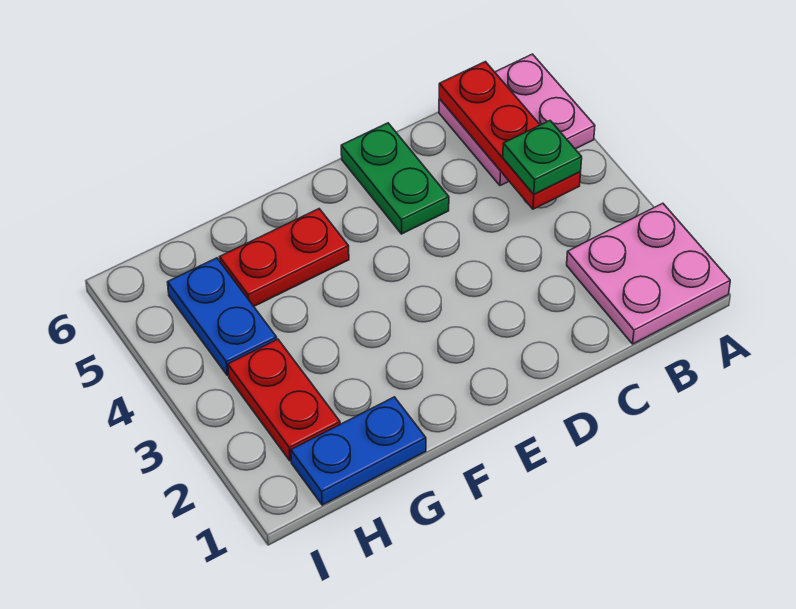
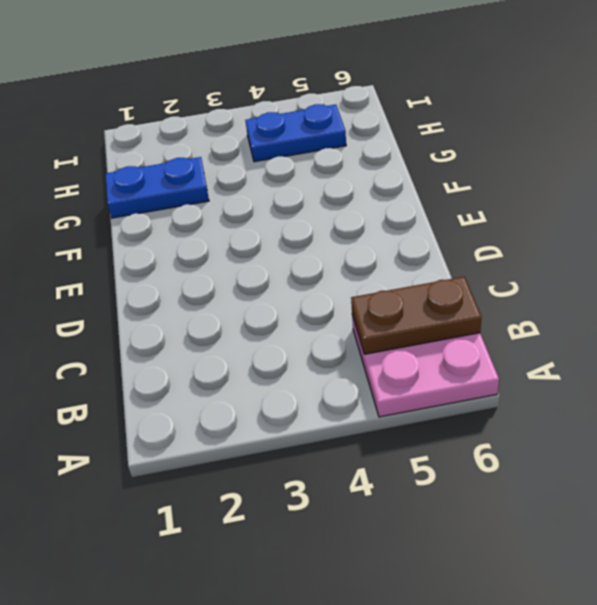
brown 1x2 plate [351,277,481,354] -> red 1x3 plate [439,62,581,209]
blue 1x2 plate [106,157,209,218] -> blue 1x2 plate turned to [291,397,426,505]
none -> pink 2x2 plate [567,203,730,344]
none -> green 1x2 plate [341,123,449,234]

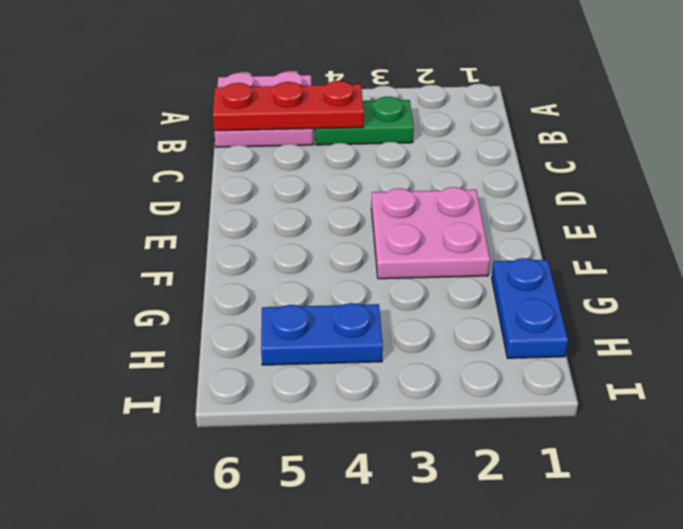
green 1x2 plate [315,97,414,145] -> green 1x2 plate moved to [341,123,449,234]
pink 2x2 plate [371,187,490,279] -> pink 2x2 plate moved to [567,203,730,344]
none -> red 1x2 plate [220,209,349,306]
none -> red 1x2 plate [228,339,340,461]

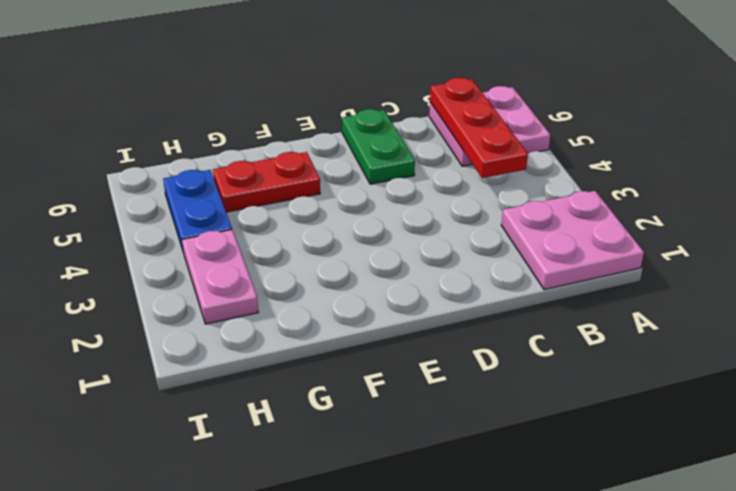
pink 1x2 plate [182,230,258,324] -> red 1x2 plate [228,339,340,461]
none -> blue 1x2 plate [291,397,426,505]
none -> green 1x1 plate [503,121,582,194]

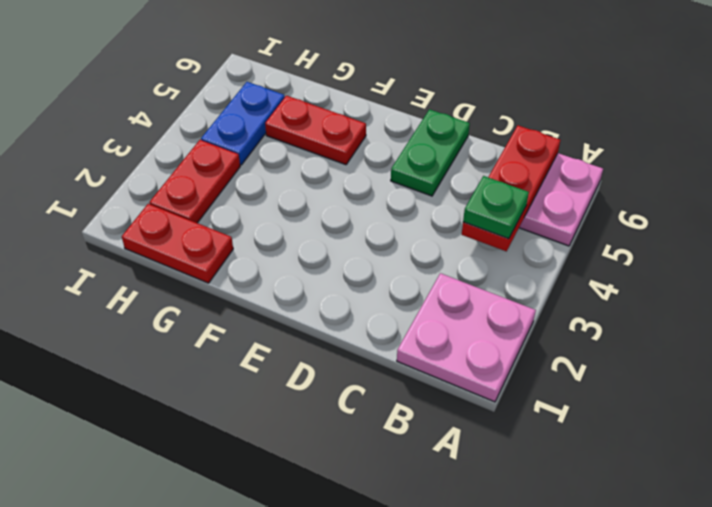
red 1x2 plate [122,204,233,283] -> blue 1x2 plate [291,397,426,505]

